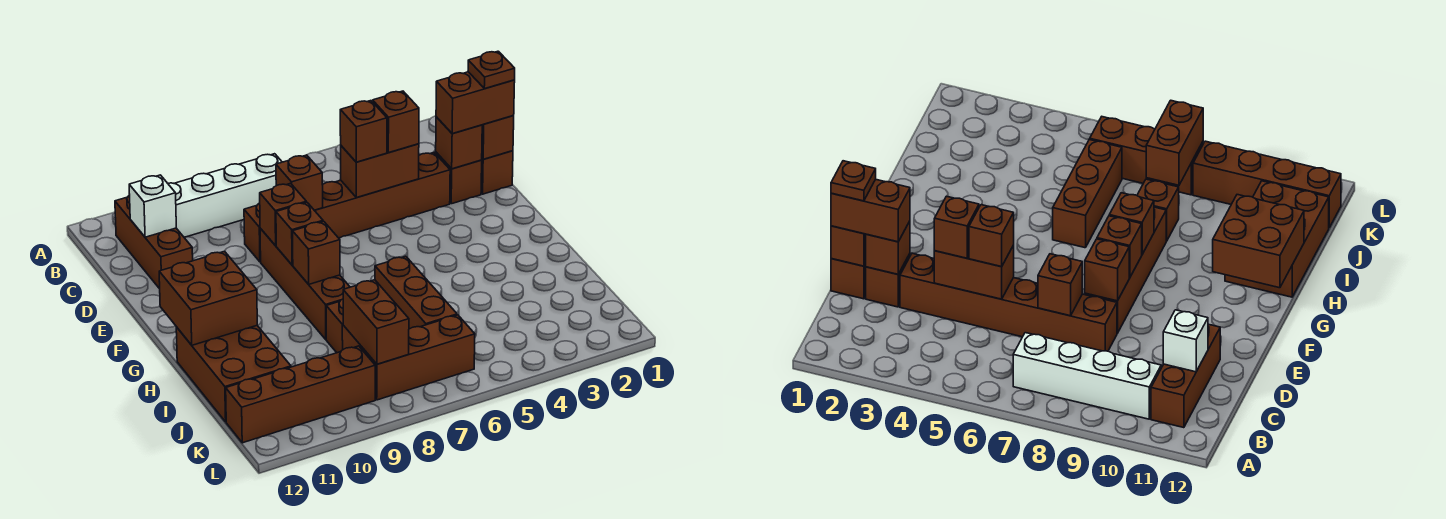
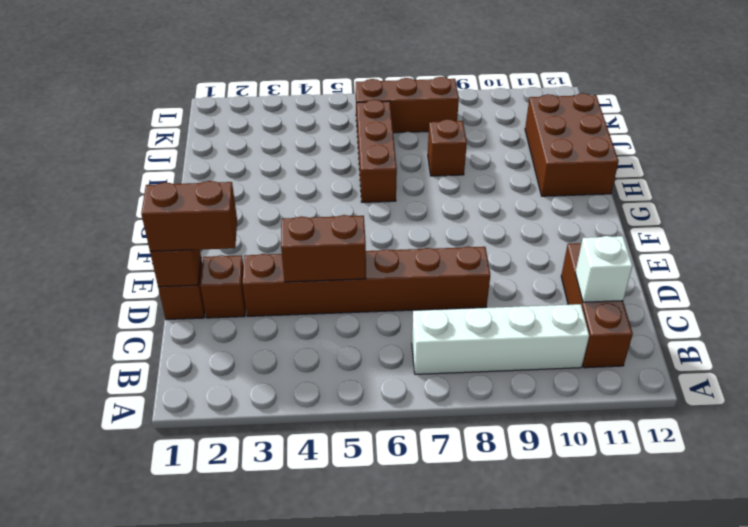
none -> brown 1x4 brick [260,229,350,339]
none -> brown 1x4 brick [226,346,375,443]
none -> brown 1x1 brick [436,117,482,169]

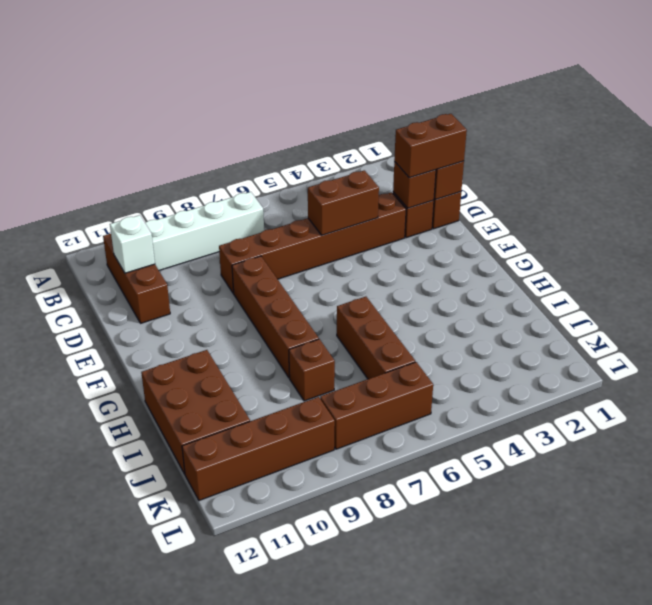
none -> brown 1x1 brick [276,155,323,210]
none -> brown 1x1 brick [260,183,306,246]
none -> brown 1x1 brick [276,202,323,265]

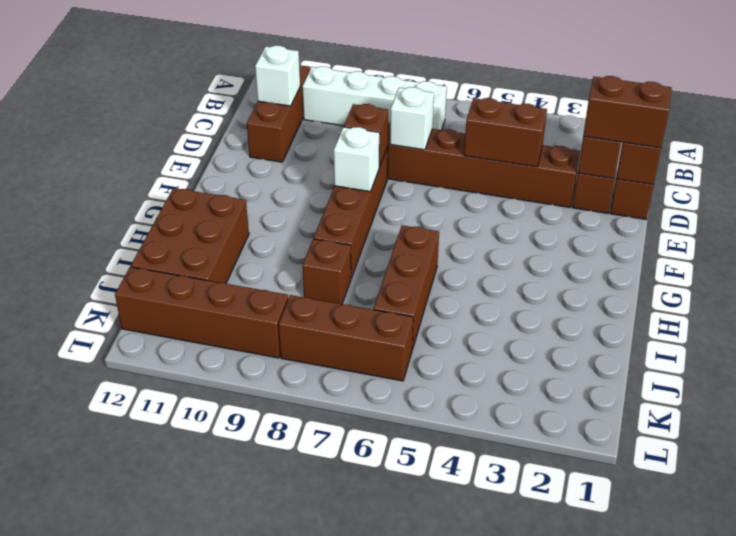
white 1x1 brick [390,87,434,150] -> brown 1x1 brick [276,155,323,210]
white 1x1 brick [334,127,380,192] -> brown 1x1 brick [276,202,323,265]
none -> brown 1x1 brick [293,221,340,284]
none -> brown 2x2 brick [159,251,257,345]
none -> brown 1x2 brick [343,280,409,364]

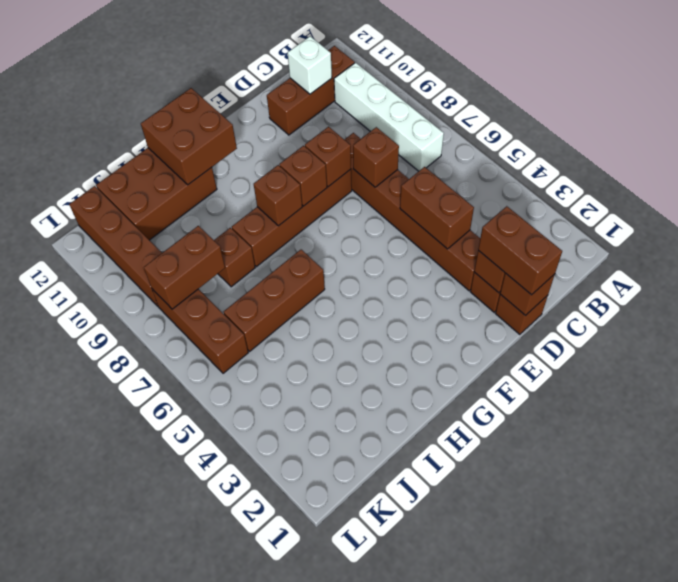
none -> brown 1x1 brick [373,91,419,153]
none -> brown 1x1 brick [340,101,387,162]
none -> brown 1x1 plate [468,51,515,89]

